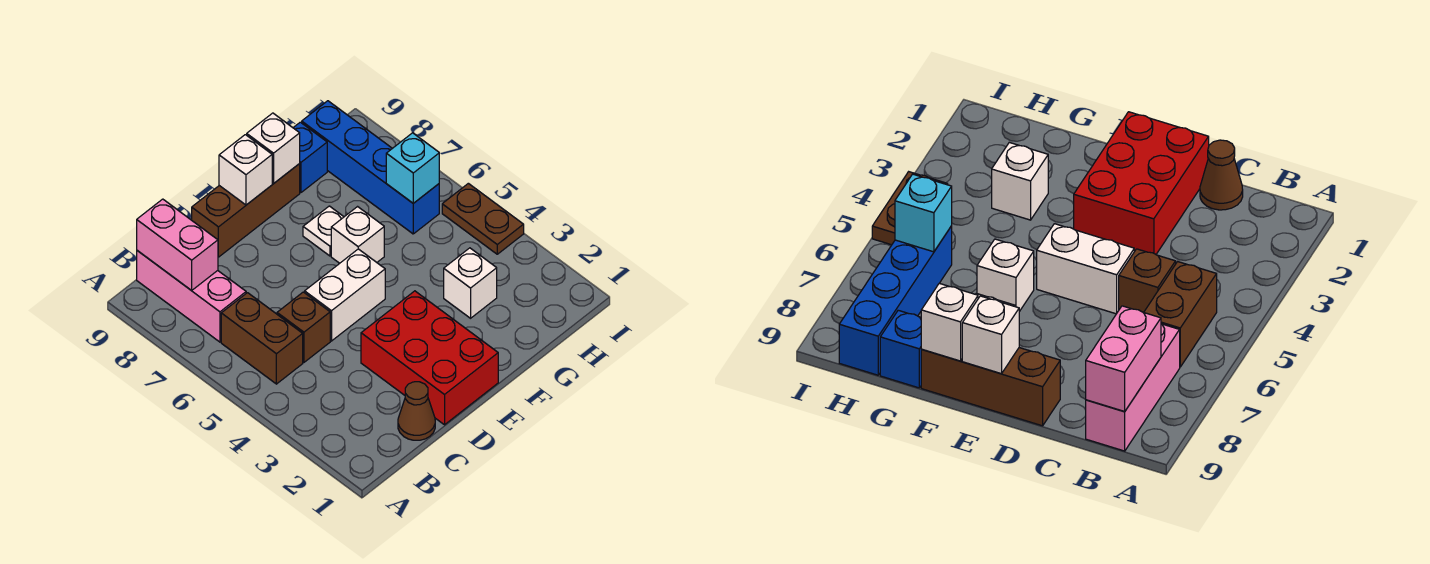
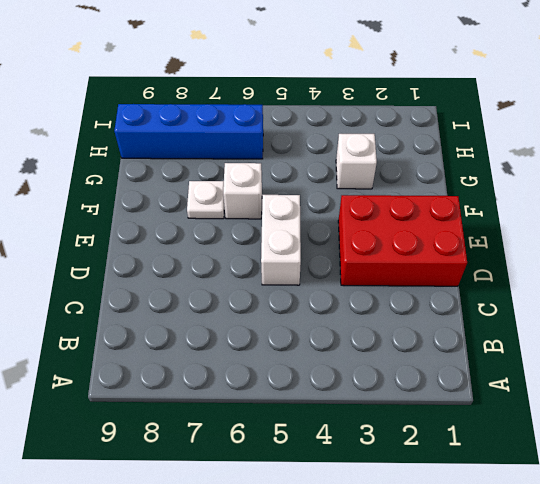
none -> brown 1x2 brick [221,293,303,384]
none -> pink 1x3 brick [137,251,246,342]
none -> brown 1x1 cone [398,382,435,440]

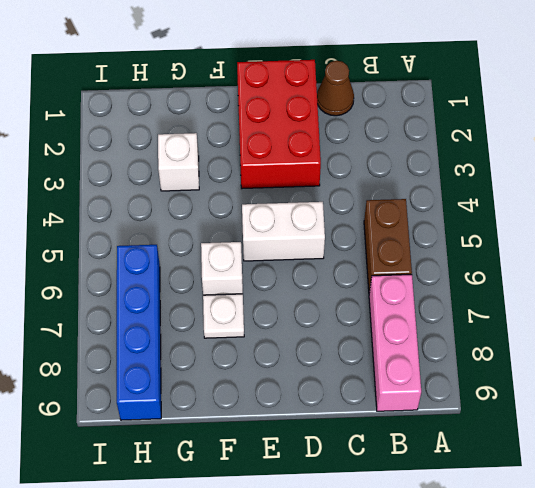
none -> brown 1x1 brick [277,292,330,362]
none -> brown 1x3 brick [192,164,300,257]
none -> blue 1x1 brick [293,122,327,192]

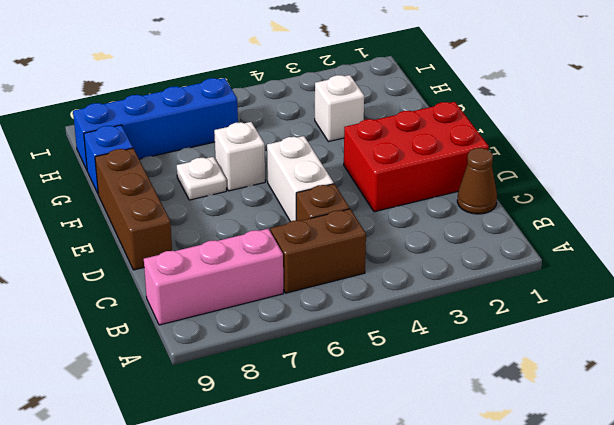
none -> brown 1x2 plate [442,183,524,254]
none -> pink 1x2 brick [137,199,218,291]
none -> white 1x1 brick [219,135,272,205]

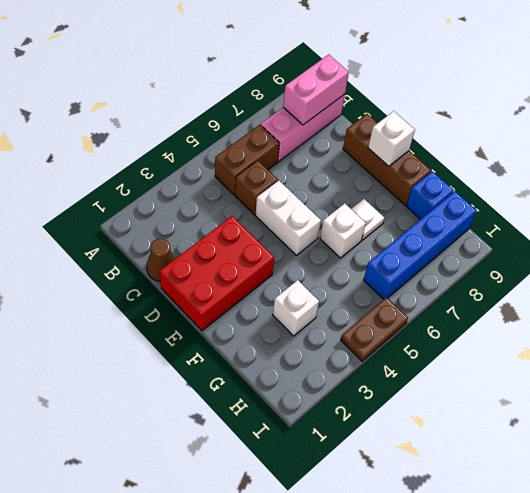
none -> white 1x1 brick [247,113,300,183]
none -> cyan 1x1 brick [386,133,439,203]

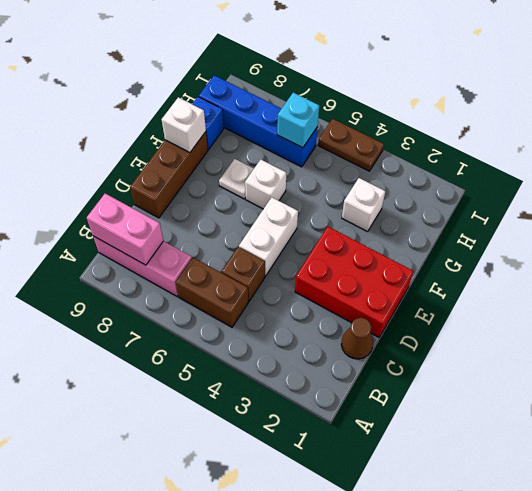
none -> white 1x1 brick [219,135,272,205]

